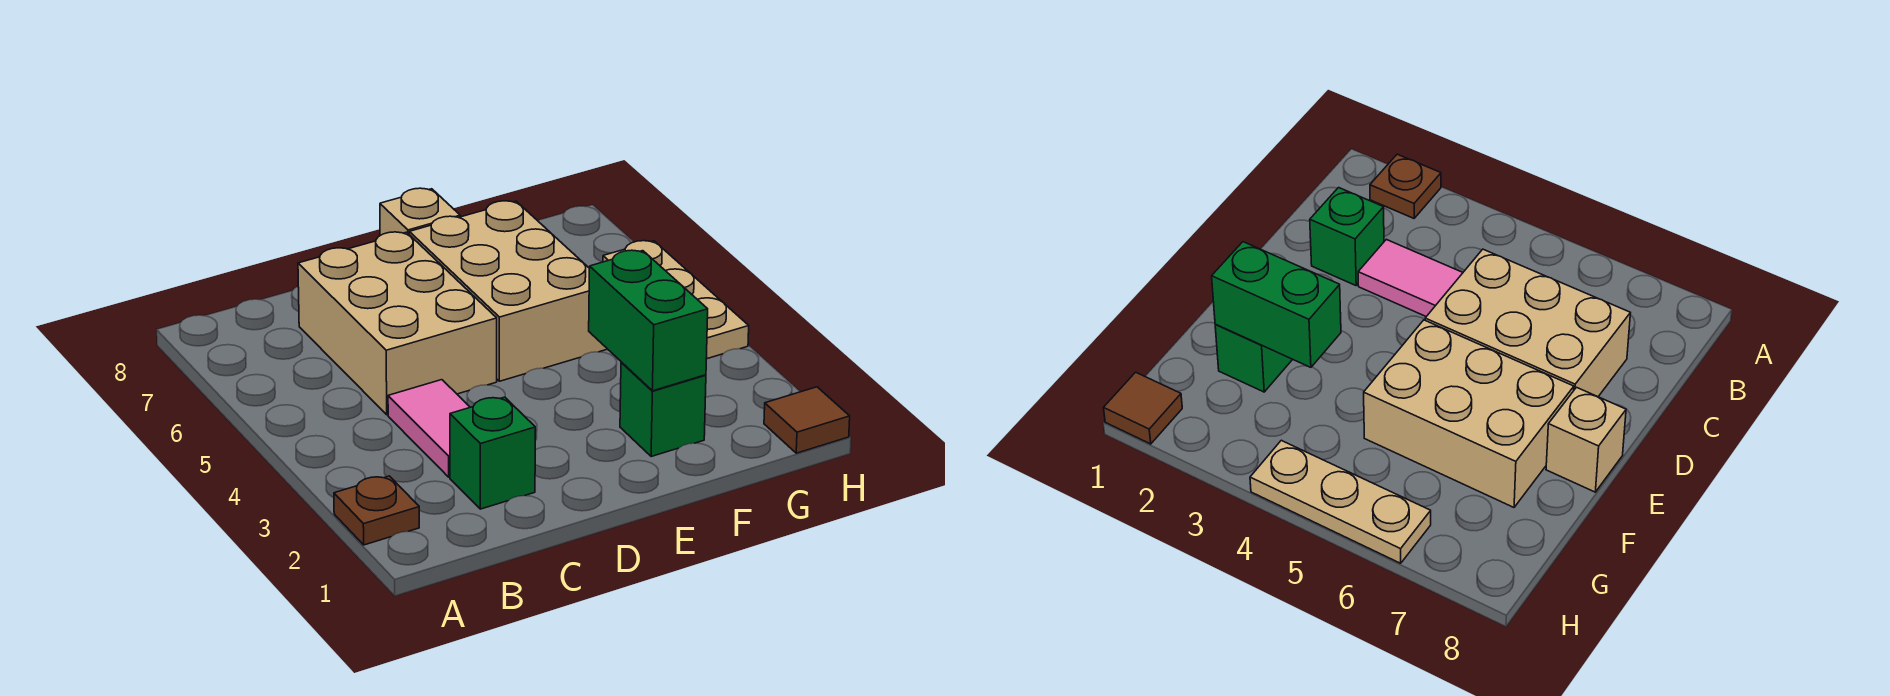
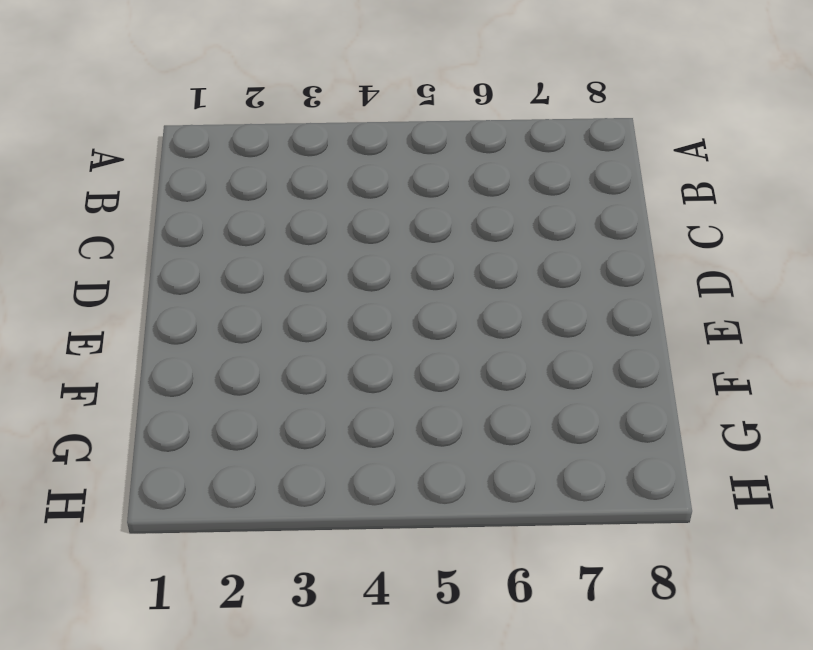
none -> brown 1x1 plate [334,476,419,545]
none -> green 1x1 brick [450,397,535,509]

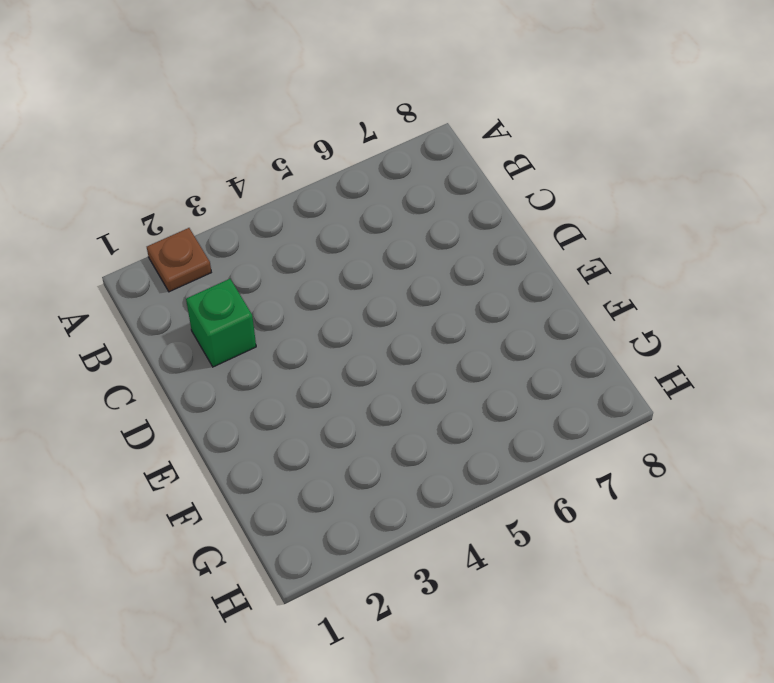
none -> pink 1x2 tile [388,380,470,477]
none -> tan 2x3 brick [298,232,497,415]

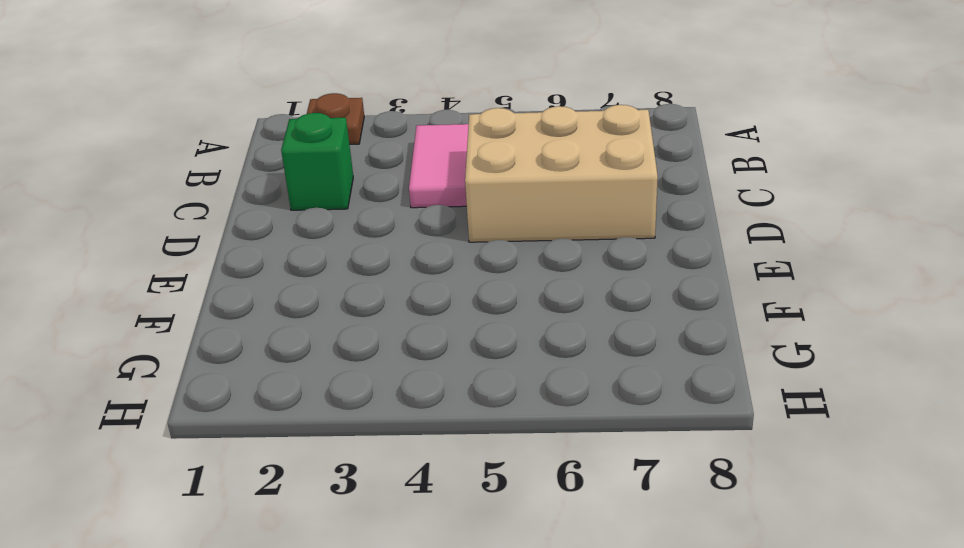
pink 1x2 tile [409,124,469,208] -> pink 1x2 tile turned to [388,380,470,477]
none -> tan 2x3 brick [409,201,607,381]
none -> tan 1x1 brick [380,188,460,236]

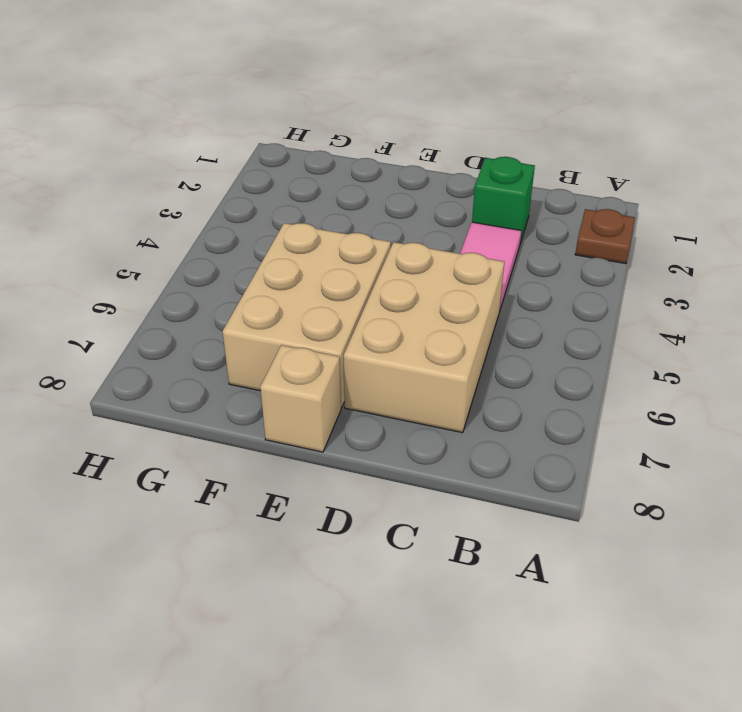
none -> green 1x1 brick [620,362,706,457]
none -> brown 1x1 tile [764,387,850,453]

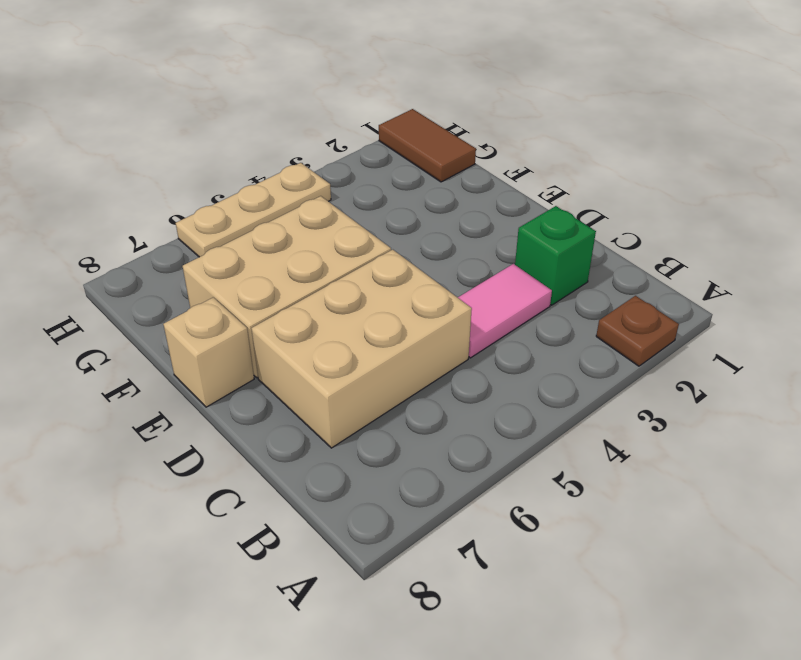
brown 1x2 tile [379,109,476,182] -> brown 1x1 tile [764,387,850,453]
none -> green 1x1 brick [620,362,706,457]
none -> green 1x2 brick [589,250,708,391]

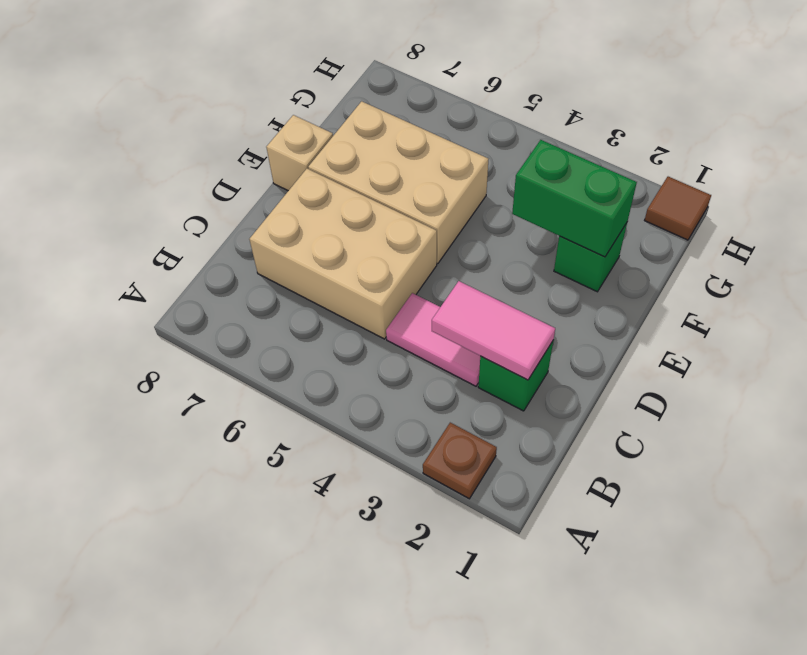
pink 1x2 tile [432,281,555,380] -> none
none -> tan 1x3 plate [603,241,749,359]

